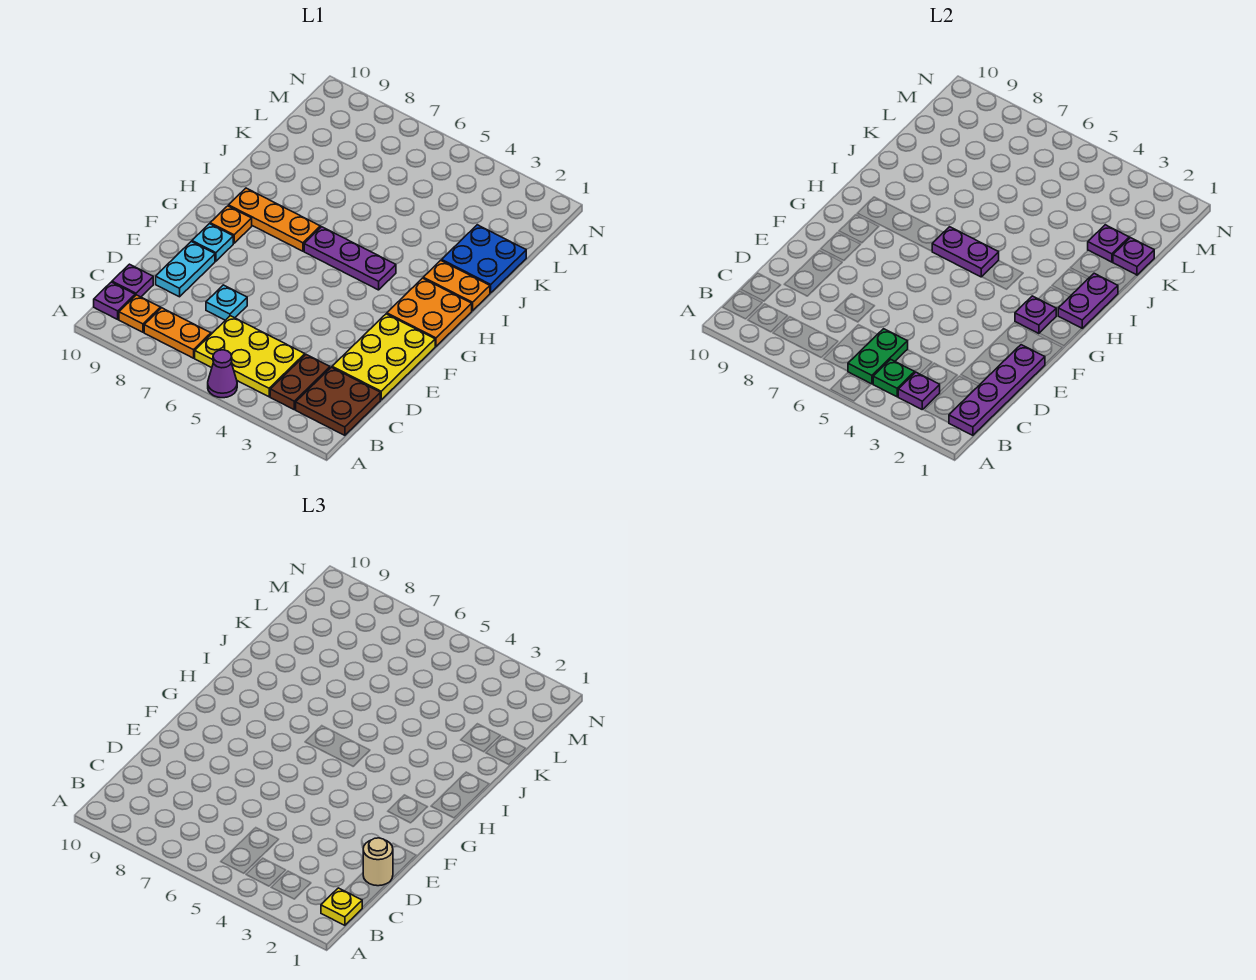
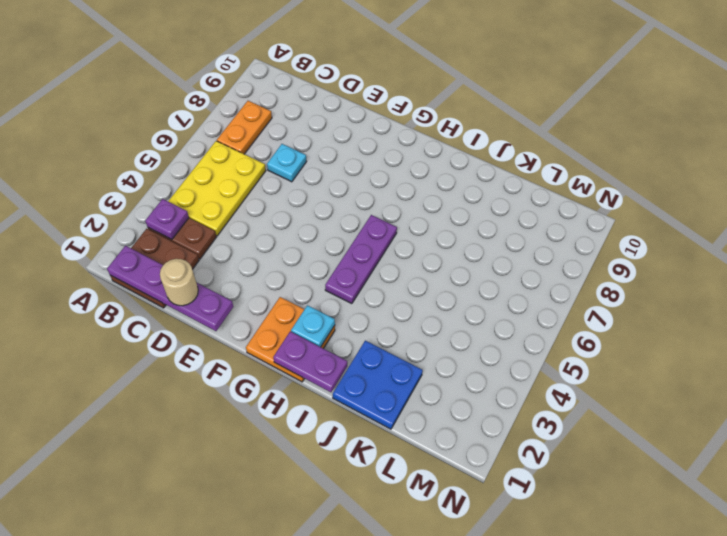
cyan 1x1 plate [291,305,335,347] -> cyan 1x1 plate moved to [192,224,233,261]
none -> purple 1x1 cone [208,350,237,398]
none -> orange 1x1 plate [119,295,160,332]
none -> purple 1x1 plate [94,282,135,319]

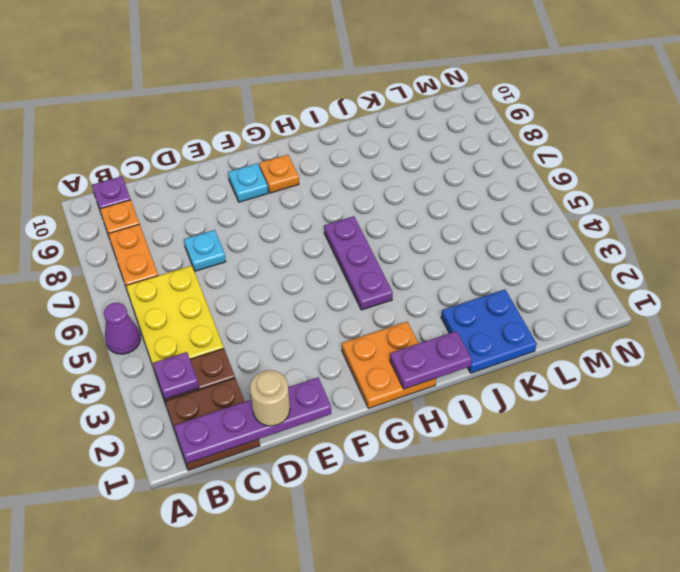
none -> purple 1x1 plate [112,264,153,297]
none -> yellow 2x3 plate [332,314,435,400]
none -> cyan 1x2 plate [156,242,215,297]

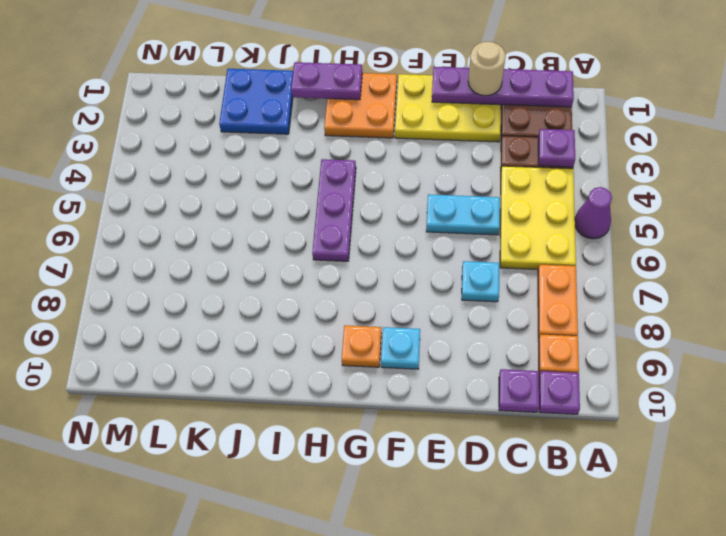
cyan 1x2 plate [426,194,500,235] -> cyan 1x2 plate moved to [156,242,215,297]
none -> orange 1x3 plate [228,188,320,251]
none -> orange 1x2 plate [423,260,490,311]
none -> green 1x1 plate [873,359,915,397]

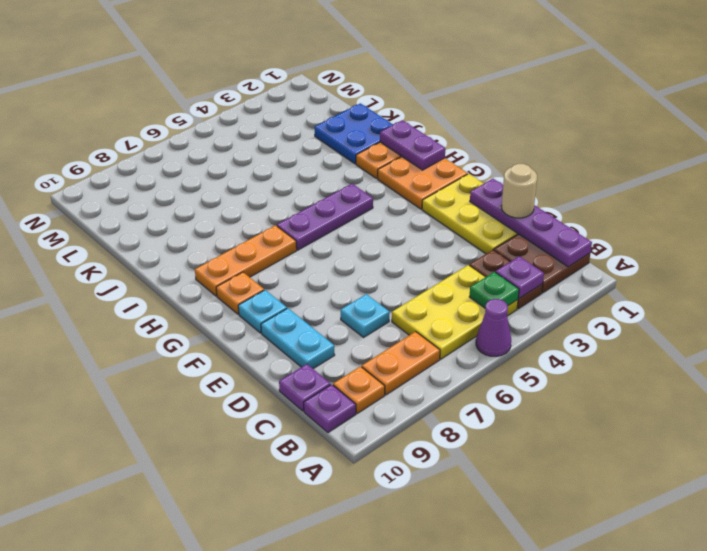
none -> green 1x2 plate [848,329,908,384]
none -> purple 1x1 plate [1015,296,1056,334]
none -> purple 1x2 plate [932,227,999,277]

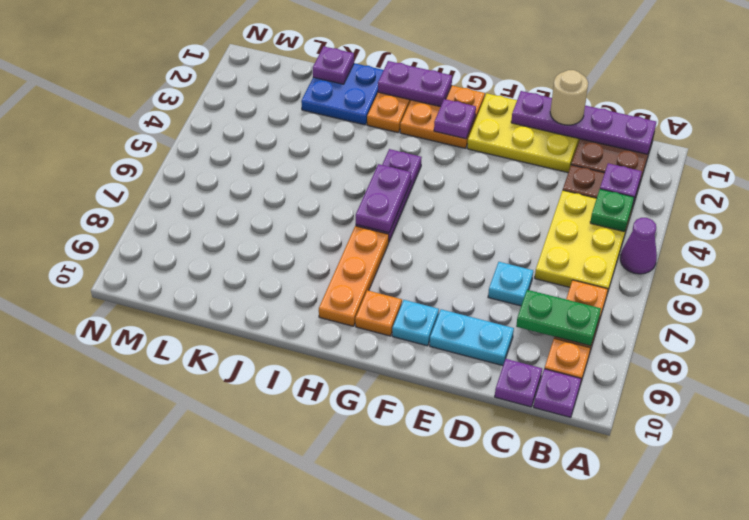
green 1x2 plate [516,290,601,346] -> green 1x2 plate moved to [848,329,908,384]
none -> purple 1x1 plate [1088,225,1129,262]
none -> yellow 1x1 plate [321,888,362,925]

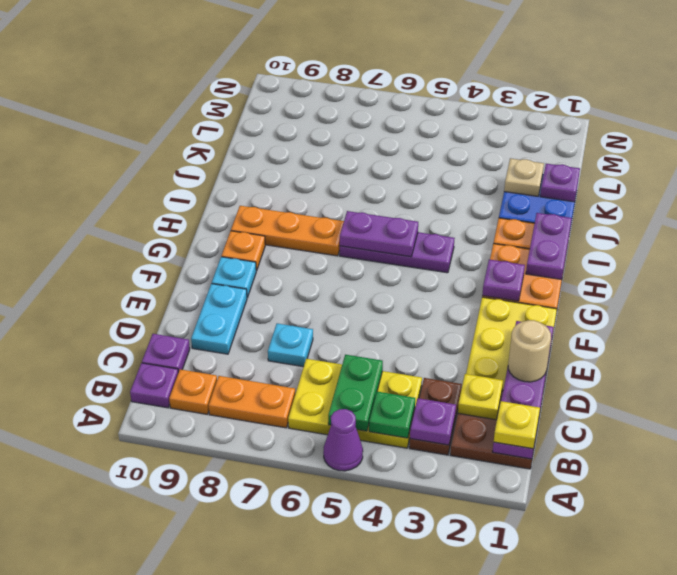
yellow 1x1 plate [458,374,503,420] -> none
tan 1x1 plate [504,158,544,196] -> purple 1x1 plate [1088,225,1129,262]

